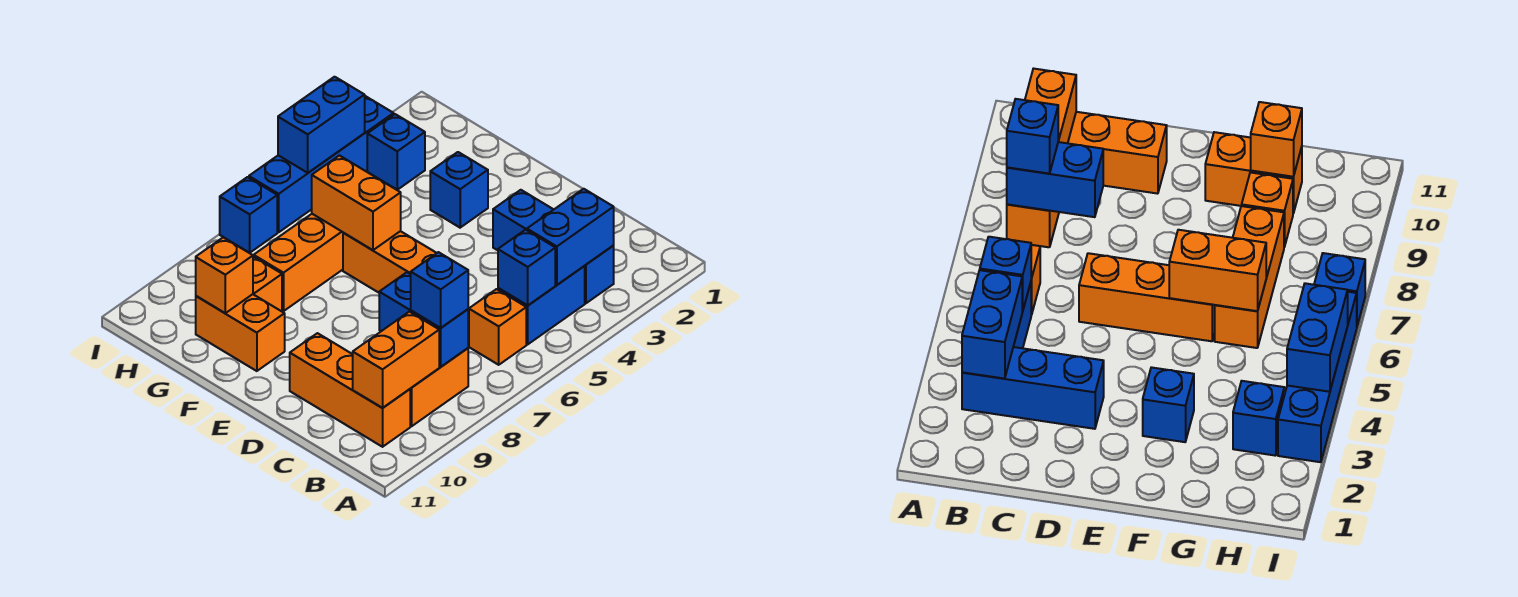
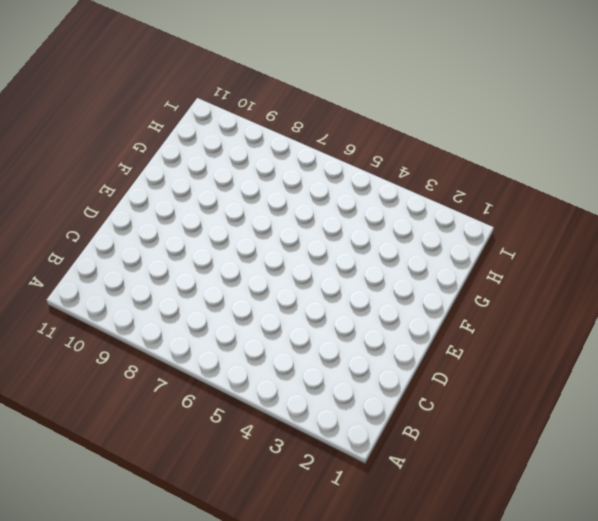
none -> blue 1x3 brick [493,190,614,303]
none -> blue 1x2 brick [498,266,585,344]
none -> orange 1x1 brick [469,289,526,365]

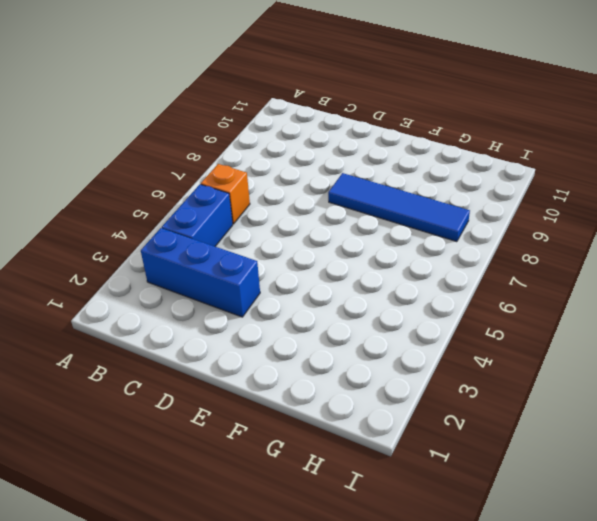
blue 1x4 tile [328,173,470,242] -> orange 1x3 brick [254,214,343,311]
none -> orange 1x2 brick [410,348,468,426]
none -> orange 1x3 brick [290,333,410,447]
none -> orange 1x3 brick [343,231,436,293]

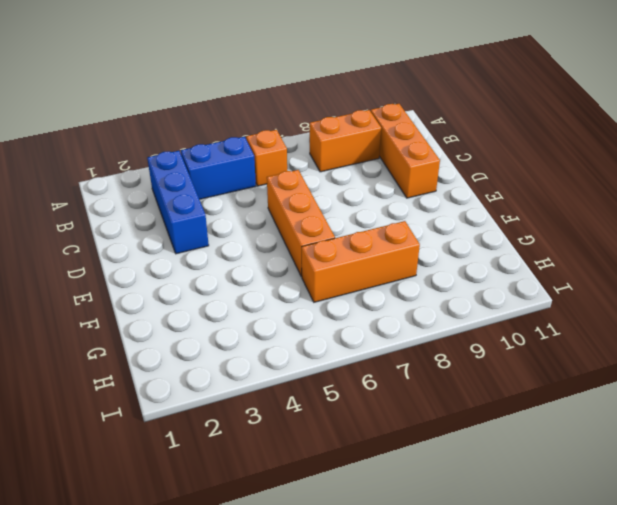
none -> blue 1x1 brick [430,152,488,228]
none -> orange 1x2 brick [196,294,285,371]
none -> orange 1x1 brick [253,256,282,311]

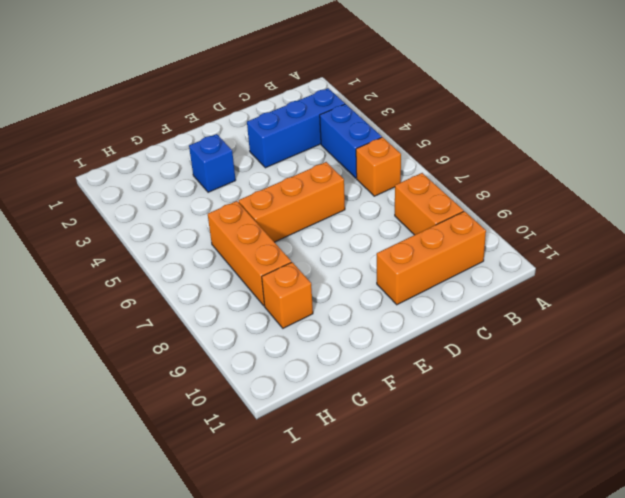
none -> orange 1x2 brick [196,294,285,371]
none -> blue 1x1 brick [367,114,425,190]
none -> blue 1x4 brick [249,96,394,232]

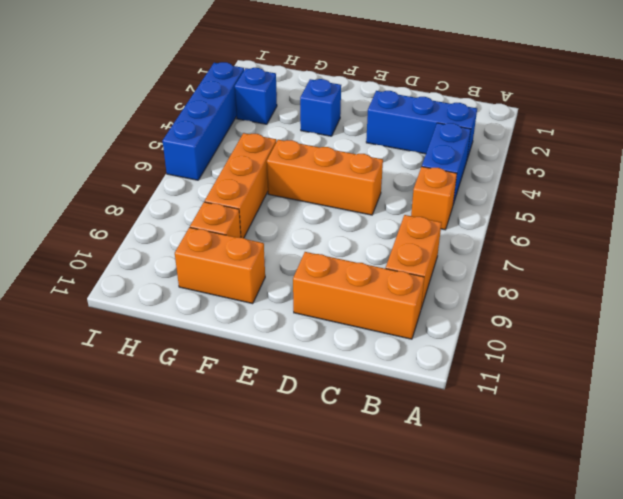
none -> blue 1x1 brick [220,177,277,253]
none -> blue 1x2 brick [527,189,614,285]
none -> blue 1x1 brick [498,230,555,305]

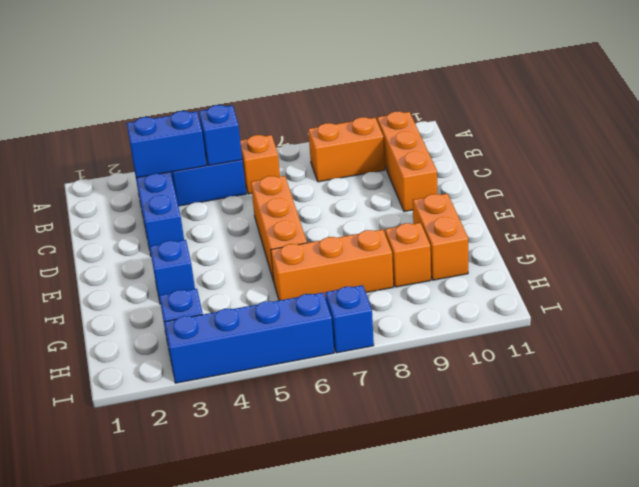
none -> blue 1x2 brick [379,272,468,367]
none -> orange 1x2 brick [353,312,439,408]
none -> orange 1x2 brick [312,156,401,250]

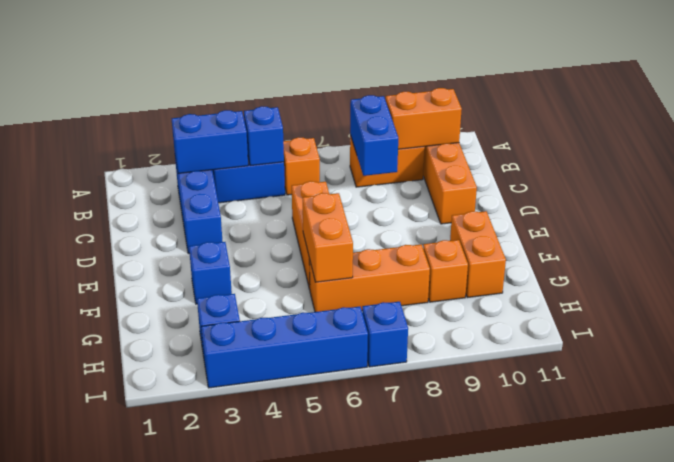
none -> orange 1x1 brick [196,237,253,313]
none -> blue 1x2 brick [278,77,365,173]
none -> blue 1x1 brick [411,252,468,328]

